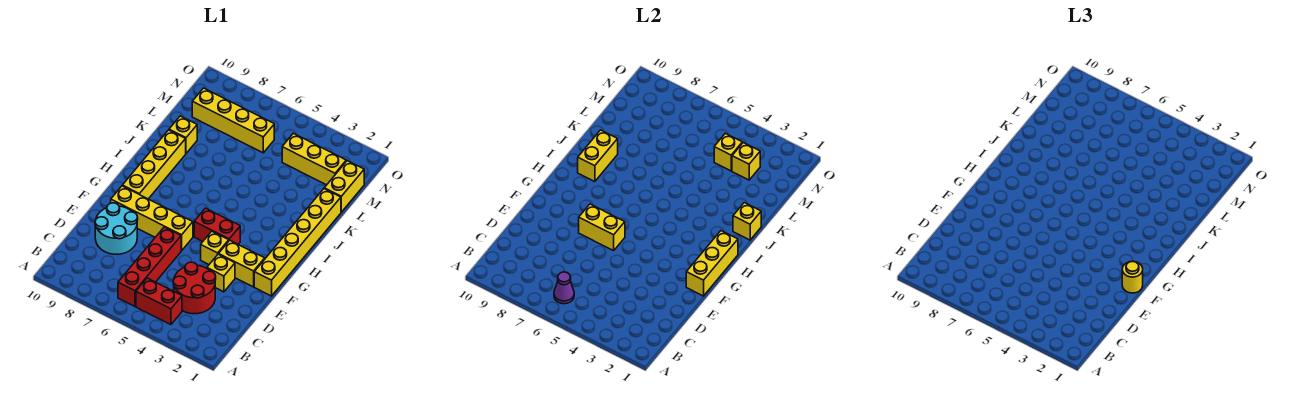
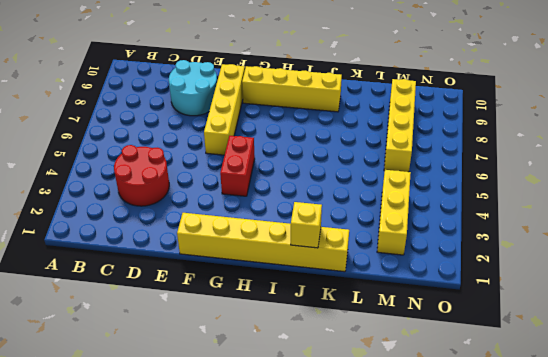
none -> red 1x2 brick [136,278,182,325]
none -> red 1x4 brick [118,227,182,306]
none -> yellow 1x1 brick [207,254,235,292]

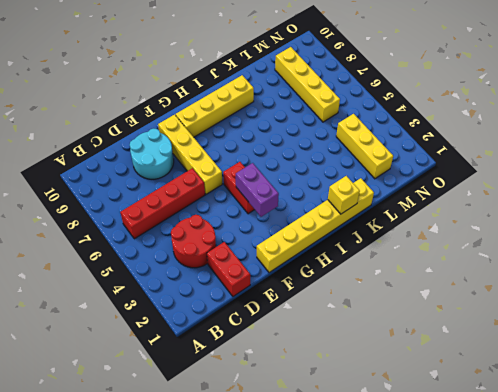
red 1x2 brick [207,242,250,296] -> red 1x2 brick moved to [136,278,182,325]
purple 1x2 brick [236,163,279,217] -> none
none -> yellow 1x1 brick [207,254,235,292]
none -> yellow 1x2 brick [219,240,265,287]
none -> yellow 1x1 brick [201,231,229,264]

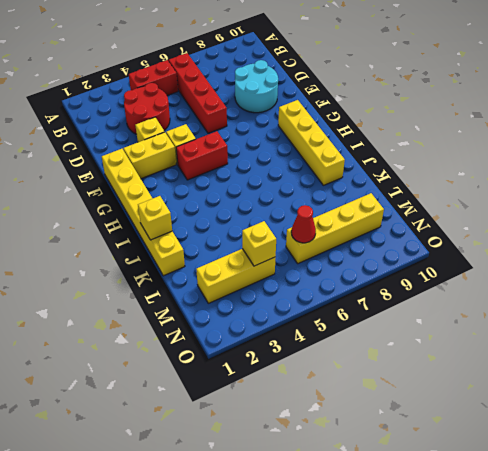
red 1x1 cone [291,205,316,243] -> none
none -> yellow 1x4 brick [111,186,193,250]
none -> yellow 1x1 brick [169,116,197,153]
none -> yellow 1x2 brick [324,161,364,212]

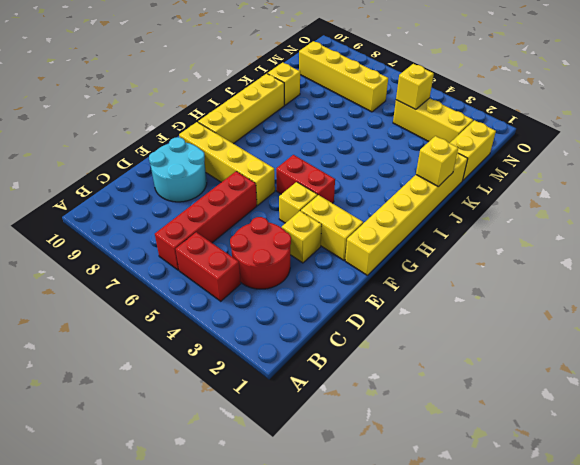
none -> purple 1x1 cone [554,272,574,304]
none -> yellow 1x3 brick [686,231,738,296]
none -> yellow 1x2 brick [579,204,625,251]

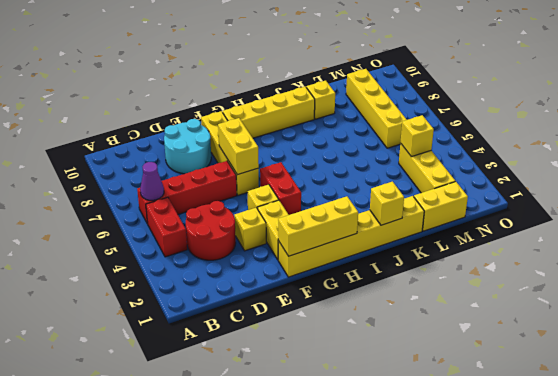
none -> yellow 1x2 brick [578,130,618,182]
none -> yellow 1x1 brick [732,143,760,180]
none -> yellow 1x1 round brick [1122,261,1143,293]

